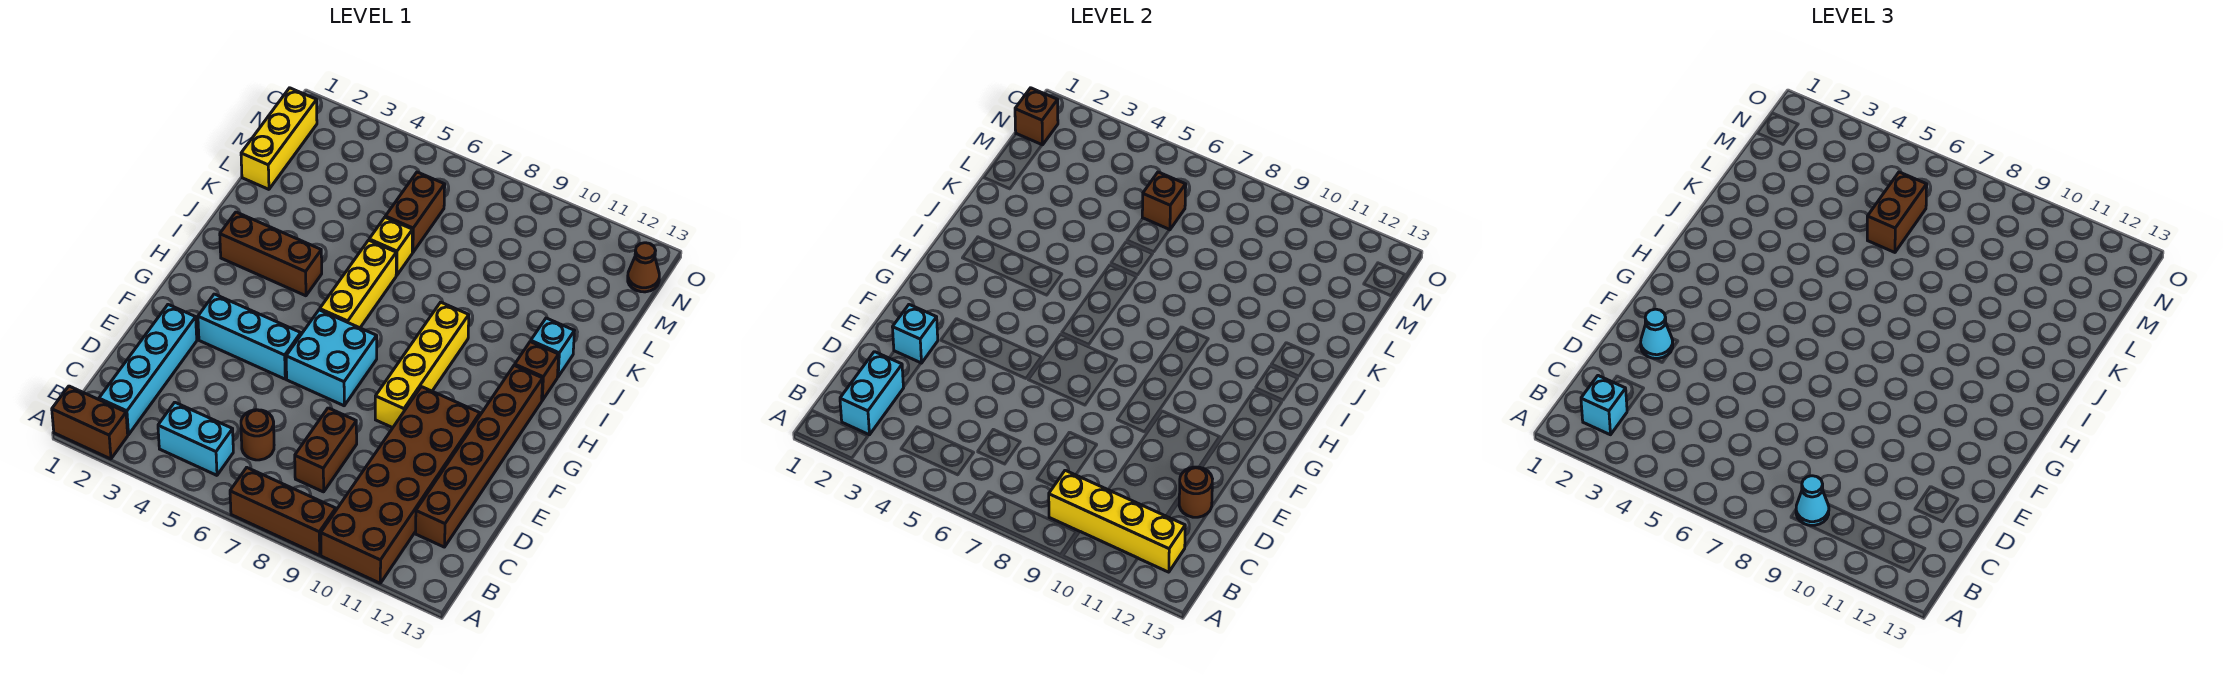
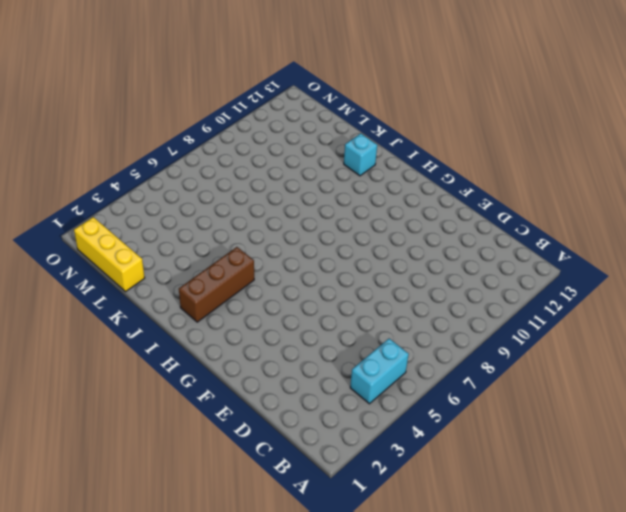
none -> brown 1x2 brick [52,386,128,459]
none -> brown 1x3 brick [230,468,336,555]
none -> brown 2x6 brick [321,387,480,583]

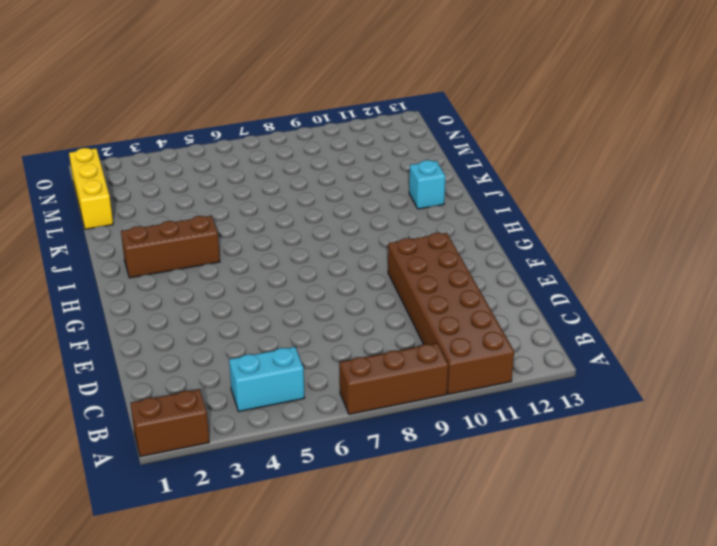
none -> cyan 1x4 brick [99,305,197,435]
none -> brown 1x1 round brick [241,410,274,460]
none -> brown 1x2 brick [295,408,357,492]

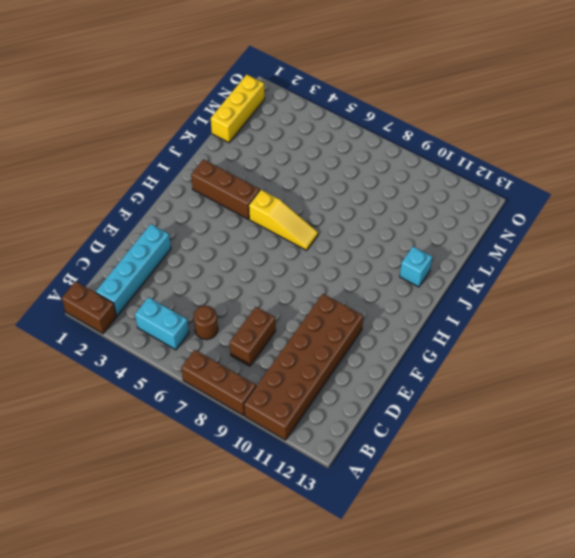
yellow 1x3 slope [249,190,318,250] -> yellow 1x3 brick [320,240,396,328]
none -> brown 1x6 brick [416,365,543,547]
none -> cyan 1x3 brick [198,294,301,379]
none -> cyan 2x2 brick [286,310,377,406]

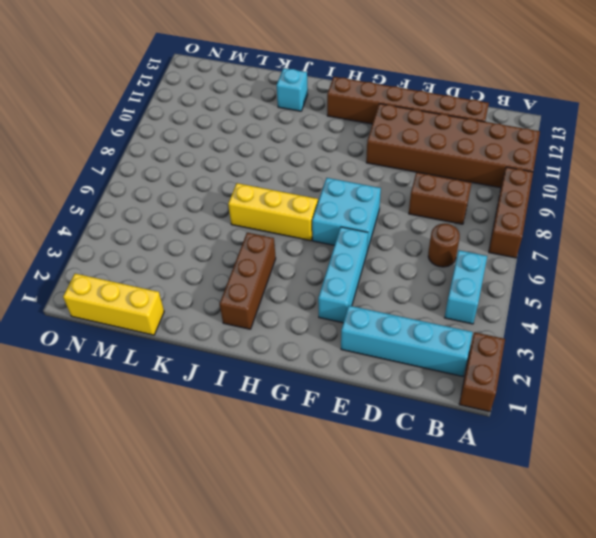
none -> yellow 1x4 brick [375,302,469,428]
none -> brown 1x1 brick [515,342,559,400]
none -> yellow 1x1 brick [369,217,413,275]

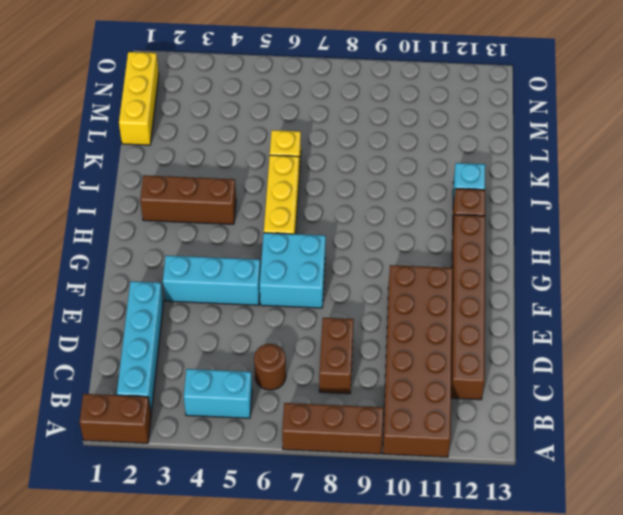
none -> yellow 1x4 brick [375,302,469,428]
none -> brown 1x2 brick [385,172,445,252]
none -> brown 1x1 cone [628,243,659,292]

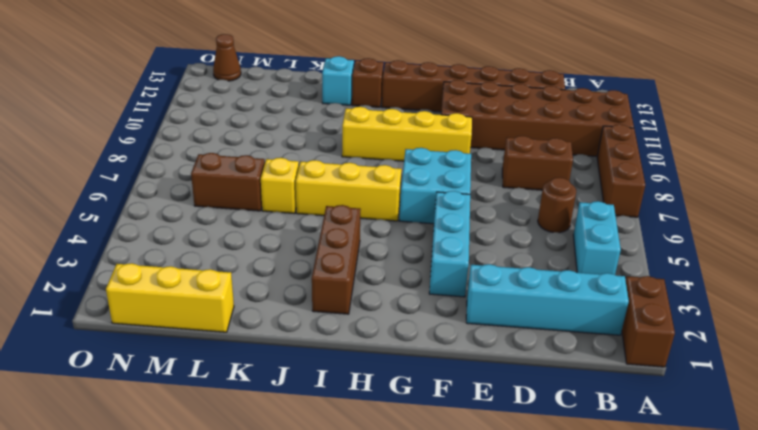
none -> cyan 1x2 brick [840,352,903,435]
none -> yellow 1x4 brick [1049,470,1185,572]
none -> brown 1x1 round brick [1179,467,1212,517]

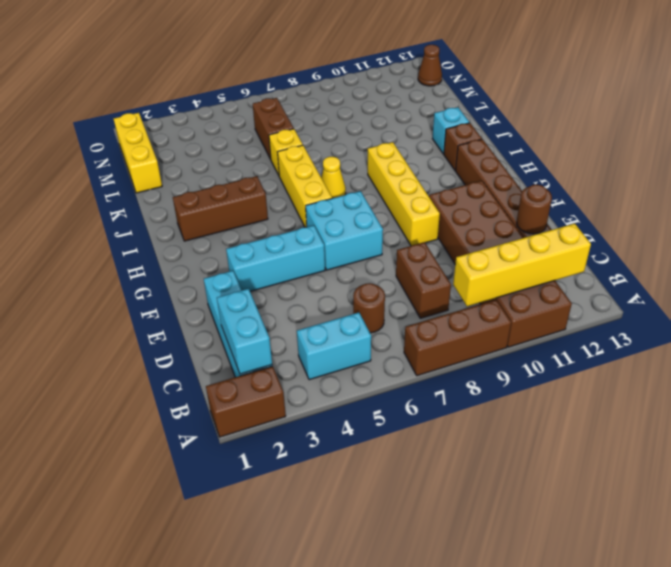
yellow 1x1 cone [321,157,346,198] -> none
none -> cyan 1x1 brick [893,305,938,363]
none -> brown 1x1 brick [1142,172,1186,230]
none -> brown 1x1 brick [1015,88,1058,145]

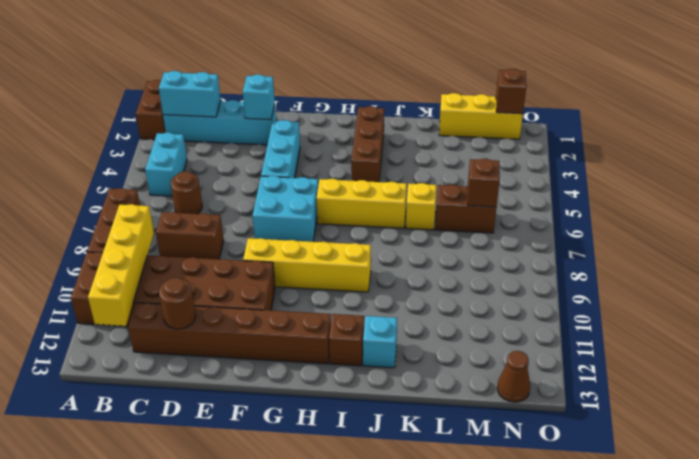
none -> cyan 1x1 brick [1581,376,1627,435]
none -> cyan 1x1 cone [1796,476,1829,526]
none -> cyan 1x1 cone [1641,309,1673,359]

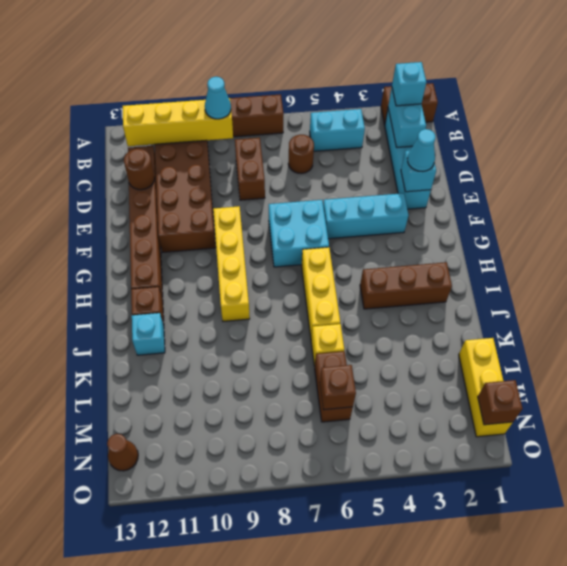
none -> brown 1x2 brick [1867,172,1927,252]

